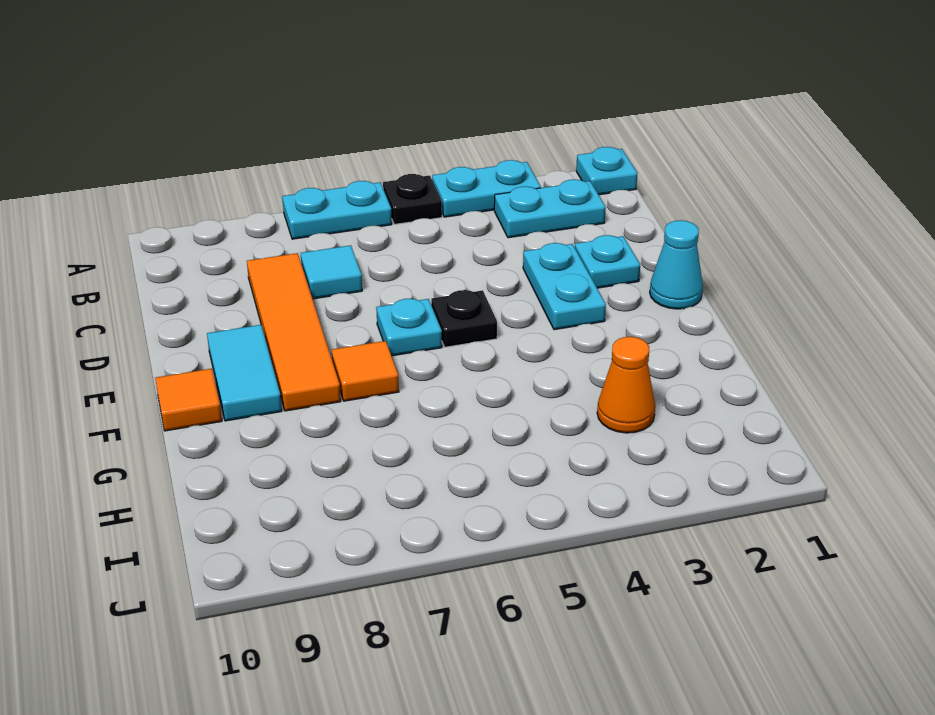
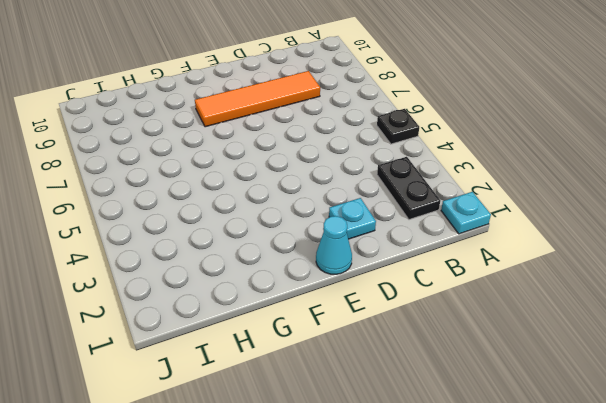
black 1x2 plate [377,157,440,220] -> cyan 1x2 plate [494,179,606,238]
none -> cyan 1x2 plate [432,160,541,217]
none -> cyan 1x2 plate [282,181,392,239]
none -> cyan 1x1 tile [301,245,362,299]

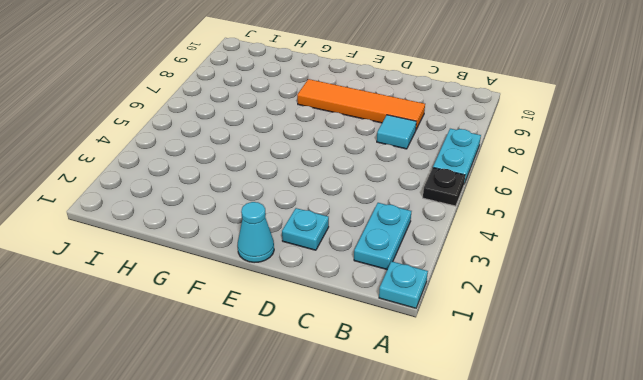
none -> cyan 1x2 plate [432,160,541,217]
none -> cyan 1x2 plate [523,243,606,330]
none -> black 1x1 plate [431,290,497,347]

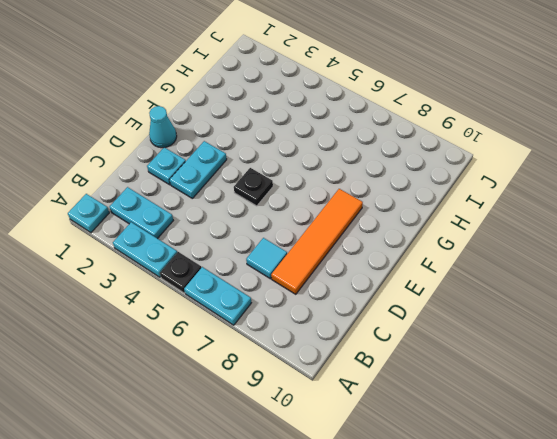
none -> cyan 1x1 plate [376,299,442,356]
none -> cyan 1x2 tile [207,325,282,421]
none -> orange 1x1 tile [332,341,399,401]

